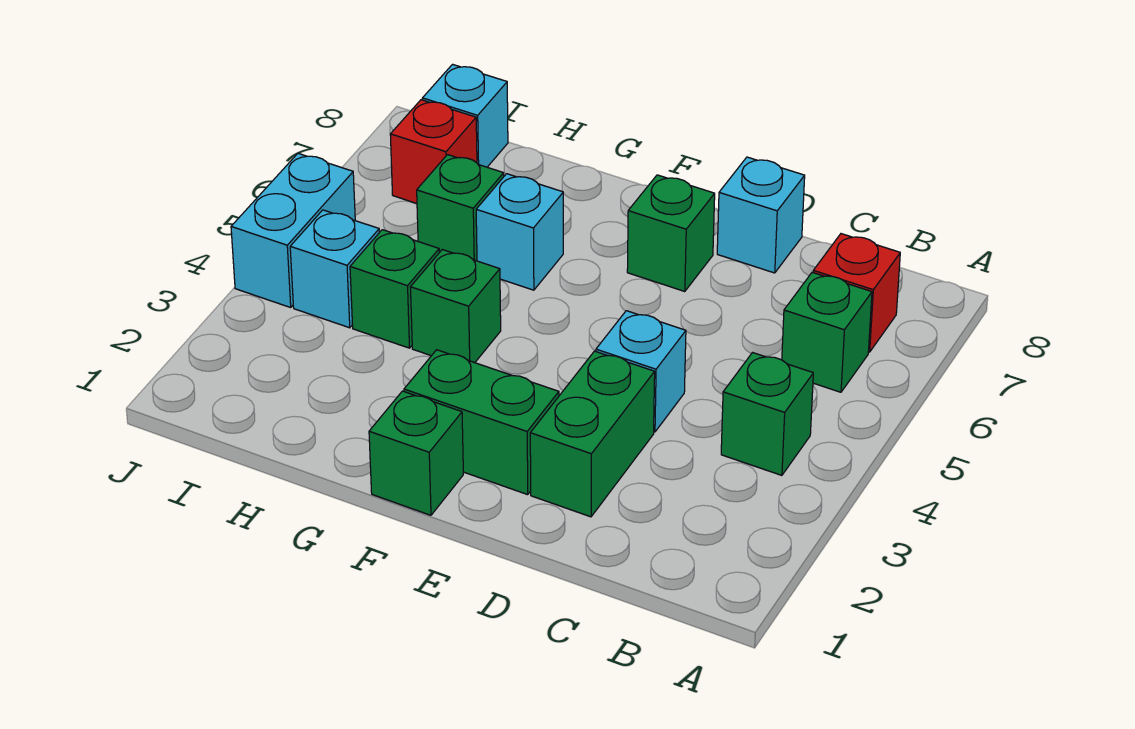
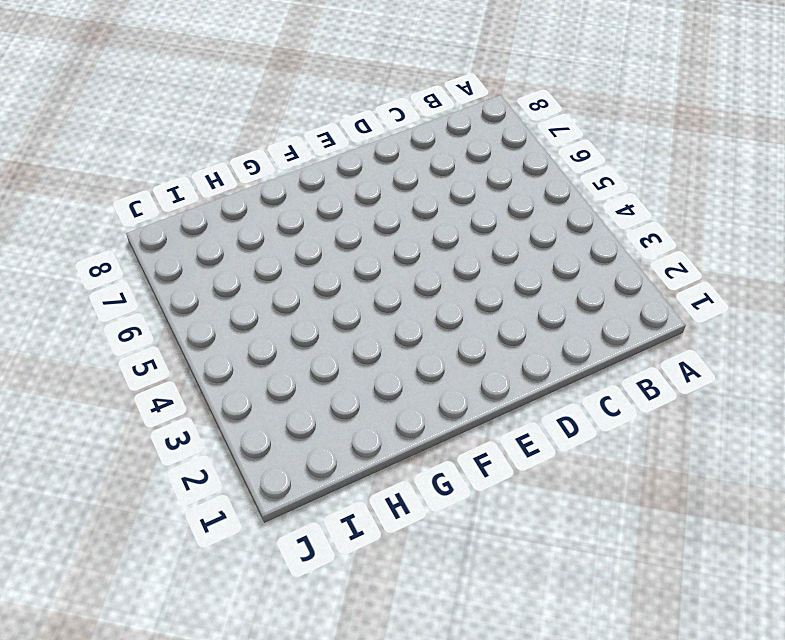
none -> green 1x1 brick [721,353,813,475]
none -> green 1x1 brick [782,272,872,392]
none -> red 1x1 brick [813,234,900,352]

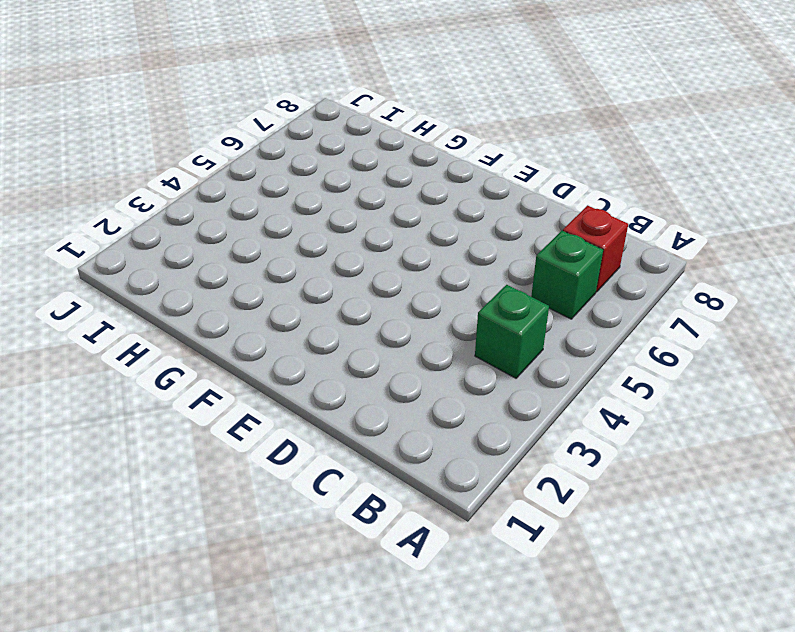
none -> green 1x2 brick [530,351,655,517]
none -> cyan 1x1 brick [596,311,686,432]
none -> cyan 1x1 brick [717,157,805,273]

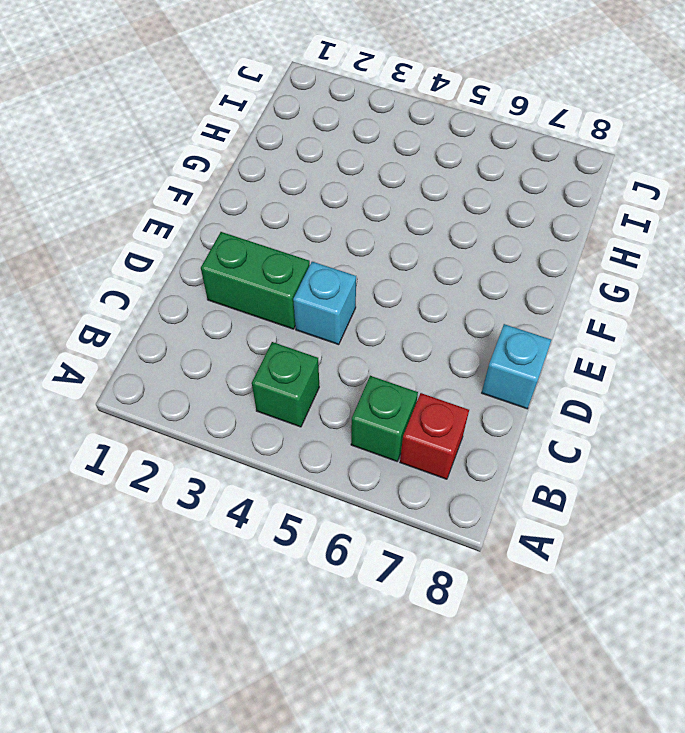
none -> green 1x2 brick [404,350,559,495]
none -> green 1x1 brick [627,175,715,292]
none -> green 1x1 brick [369,391,463,515]

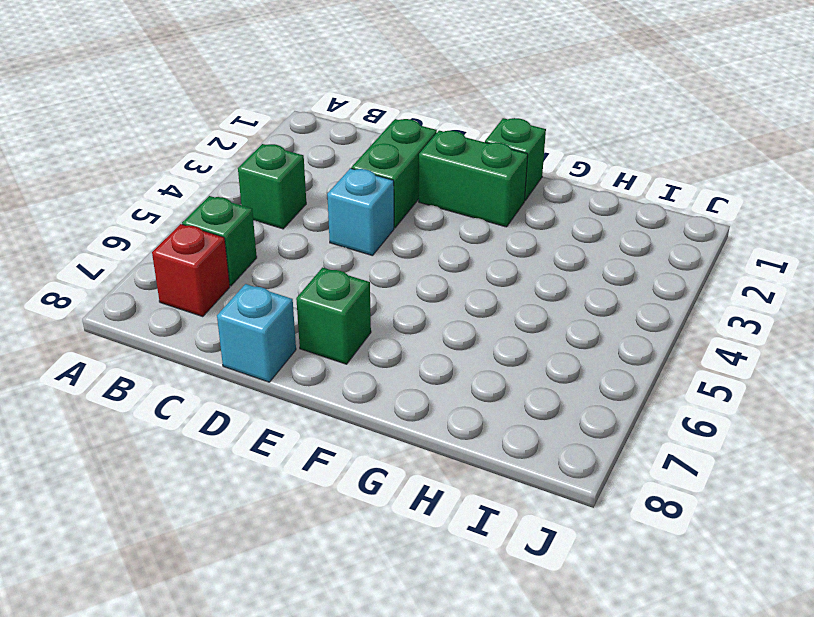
none -> green 1x1 brick [411,250,501,363]
none -> cyan 1x1 brick [476,174,563,290]
none -> green 1x1 brick [350,230,439,348]

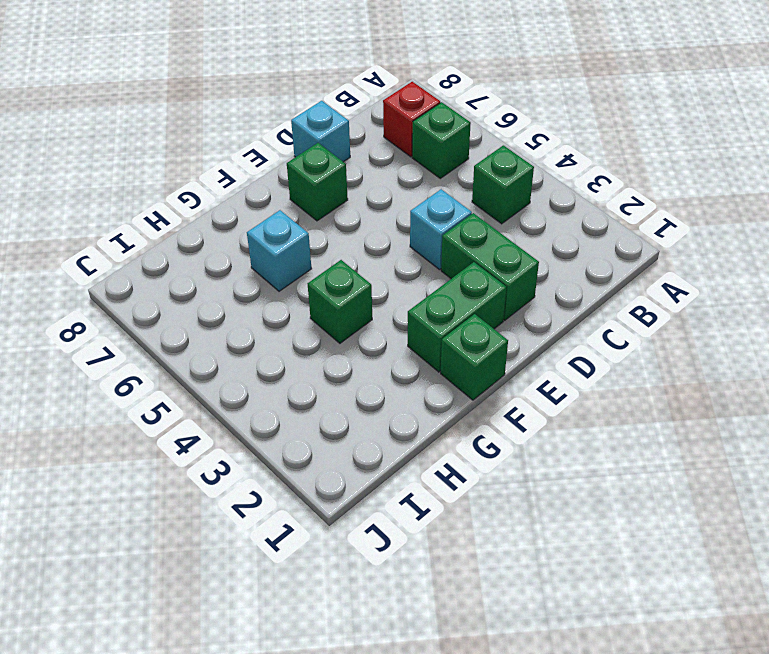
none -> green 1x1 brick [350,230,439,348]
none -> green 1x1 brick [417,155,504,261]
none -> cyan 1x1 brick [290,210,379,328]

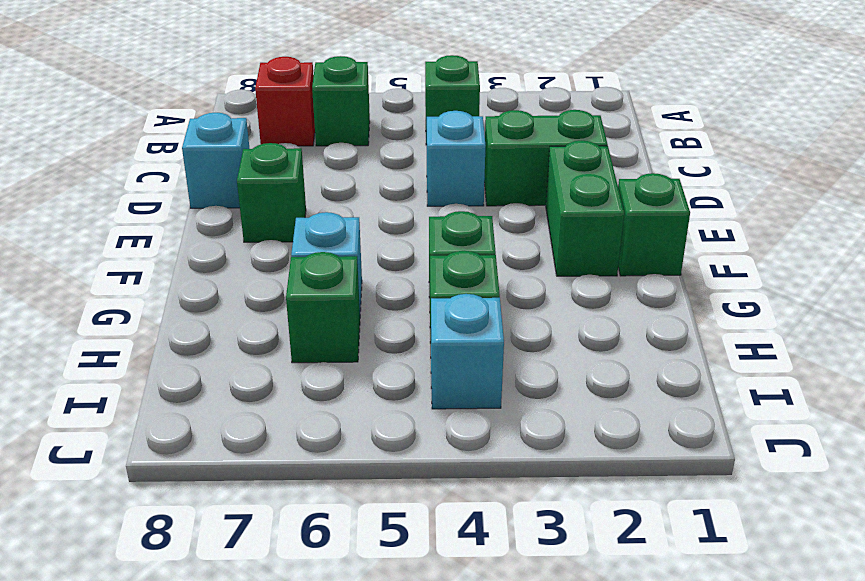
none -> red 1x1 brick [390,100,477,203]
none -> cyan 1x1 brick [422,64,508,167]
none -> cyan 1x2 brick [231,153,355,307]

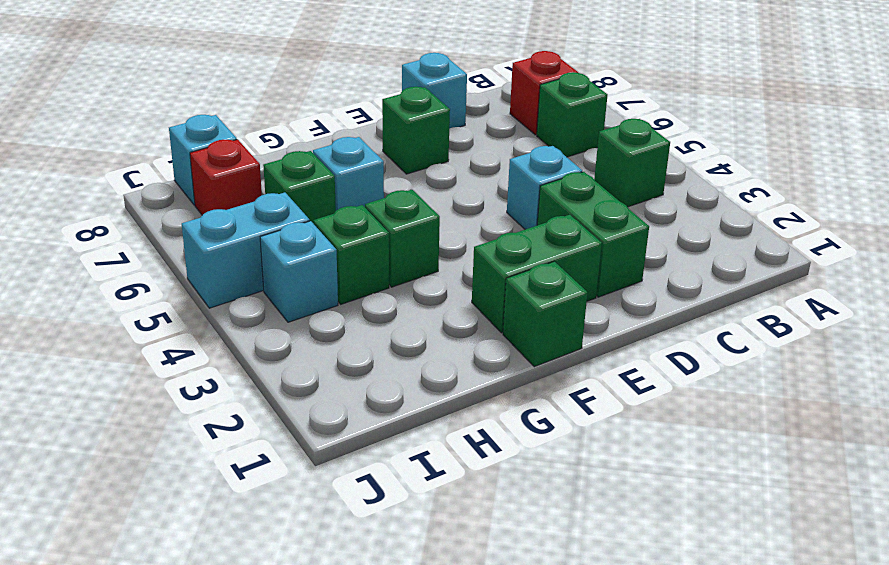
cyan 1x2 brick [182,192,310,308] -> cyan 1x2 brick turned to [231,153,355,307]

